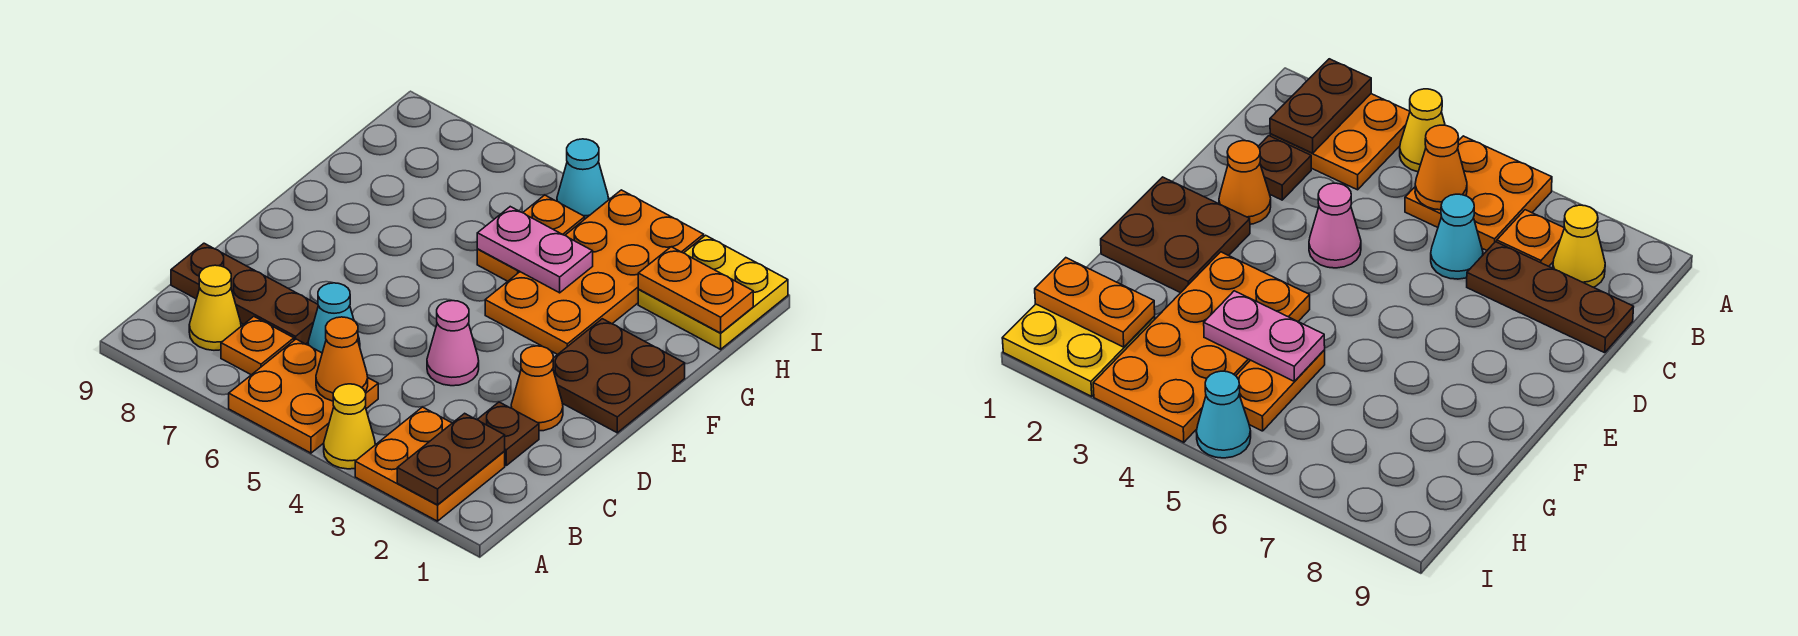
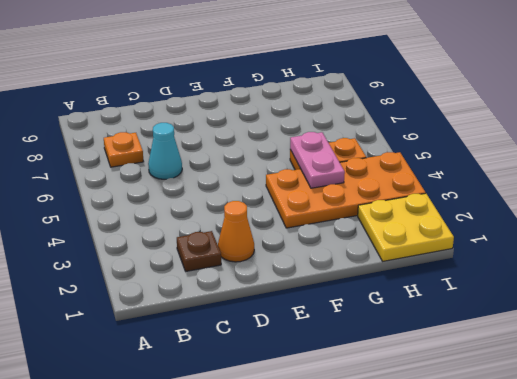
none -> orange 2x2 plate [355,407,505,521]
none -> yellow 1x1 cone [324,384,375,469]
none -> orange 2x2 plate [229,339,378,453]

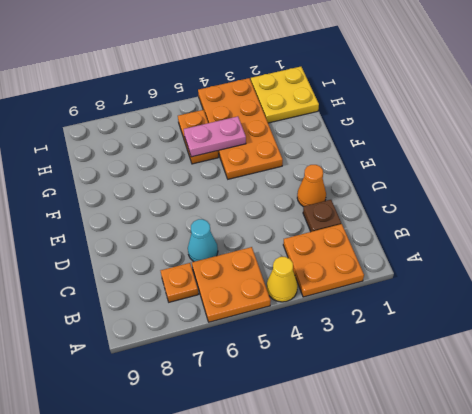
none -> yellow 1x1 cone [189,265,241,350]
none -> brown 1x3 plate [171,243,318,344]
none -> pink 1x1 cone [427,301,479,386]

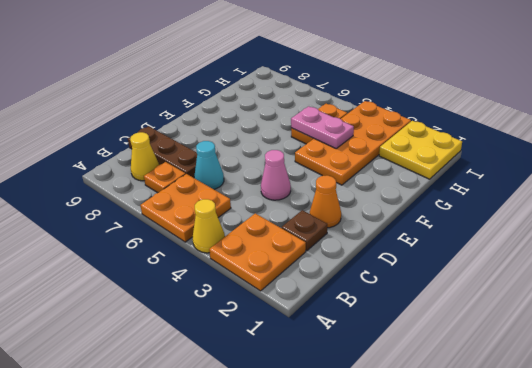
none -> brown 2x2 plate [553,319,685,433]
none -> cyan 1x1 cone [557,139,609,219]
none -> brown 1x2 plate [397,413,505,505]

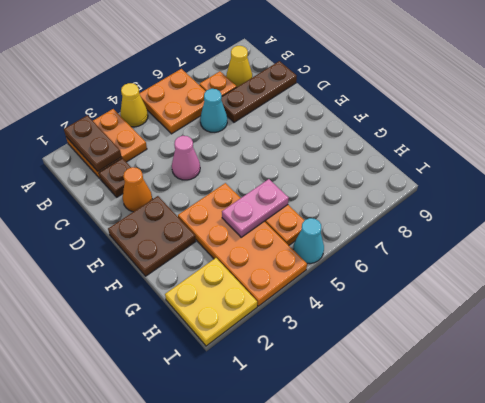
none -> orange 1x1 cone [316,317,368,401]
none -> orange 1x2 plate [638,247,753,333]

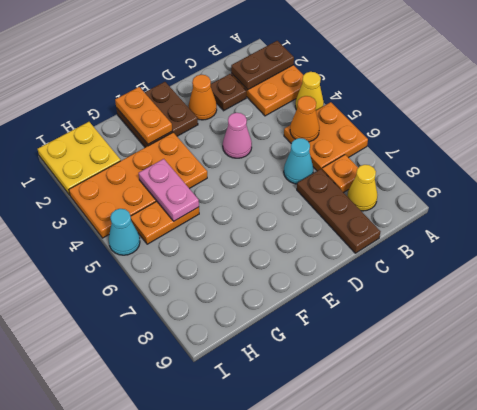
orange 1x2 plate [115,87,172,144] -> orange 1x2 plate moved to [638,247,753,333]

